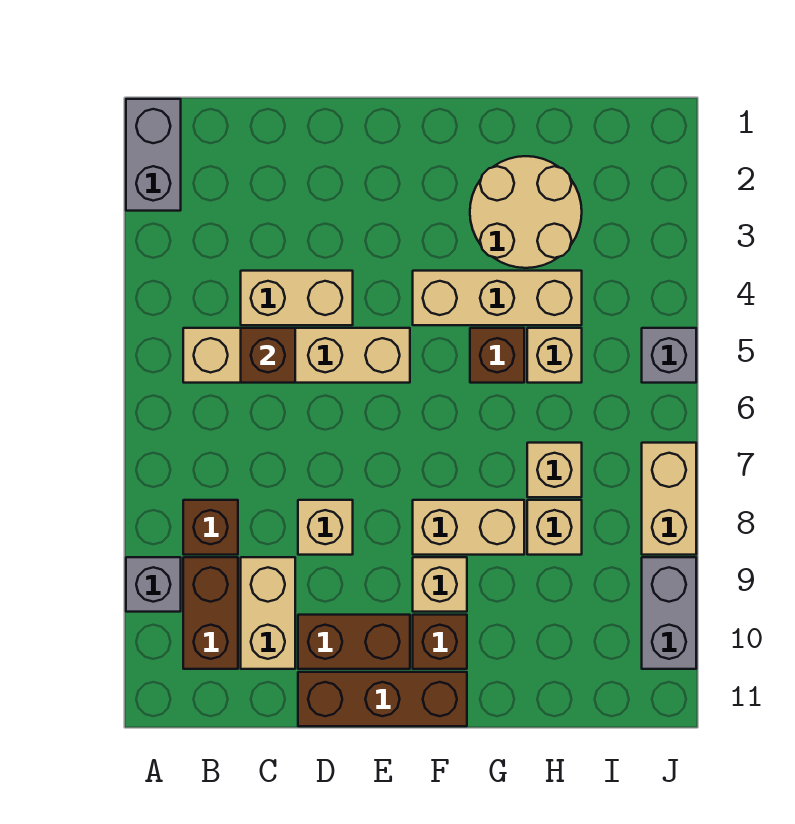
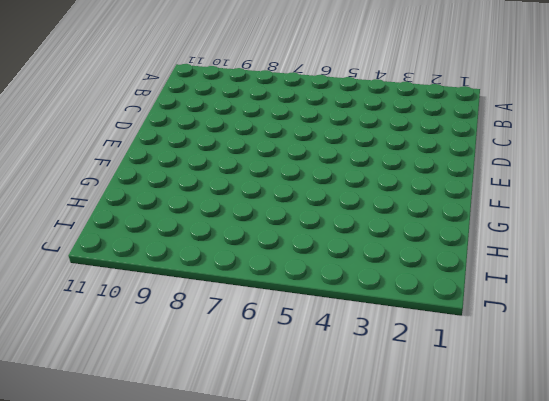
none -> grey 1x2 brick [126,99,181,211]
none -> grey 1x1 brick [126,557,181,612]
none -> tan 1x4 brick [183,328,410,383]

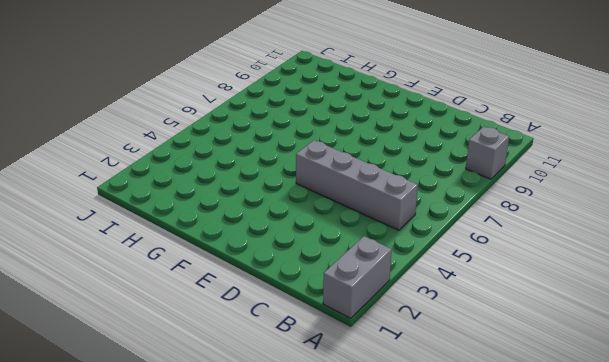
grey 1x4 brick [296,140,418,230] -> tan 1x4 brick [183,328,410,383]
none -> brown 1x1 brick [183,500,238,555]
none -> brown 1x2 brick [183,557,238,669]
none -> tan 1x2 brick [241,271,353,325]

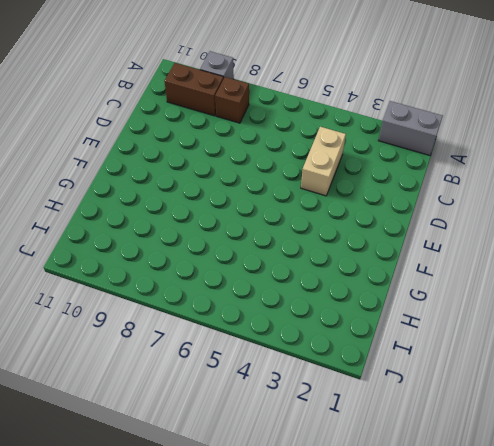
none -> tan 1x4 brick [183,328,410,383]
none -> tan 1x2 brick [241,557,295,669]
none -> tan 1x1 brick [298,500,353,555]

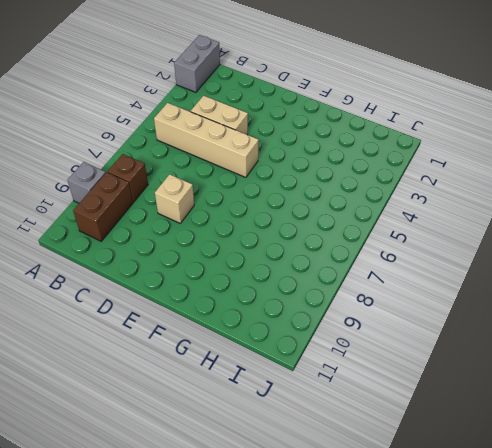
none -> tan 1x2 brick [241,557,295,669]
none -> brown 1x2 brick [298,615,410,669]
none -> brown 1x3 brick [298,672,467,726]

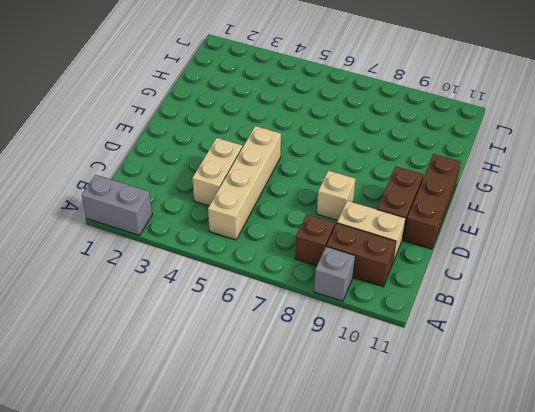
none -> tan 1x3 brick [413,271,582,325]
none -> tan 1x2 brick [413,500,524,555]
none -> tan 1x1 brick [413,557,467,612]

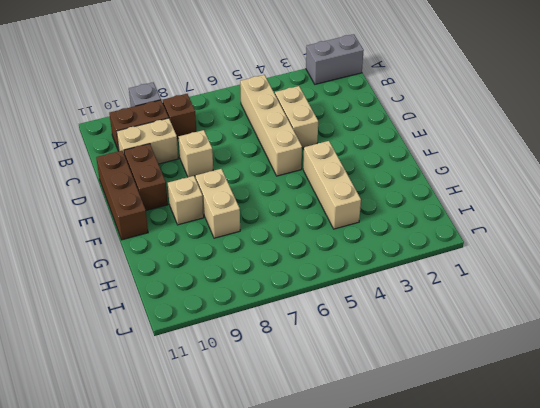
none -> brown 1x1 brick [413,615,467,669]
none -> tan 2x2 round brick [470,156,582,268]
none -> brown 1x1 brick [470,328,524,383]

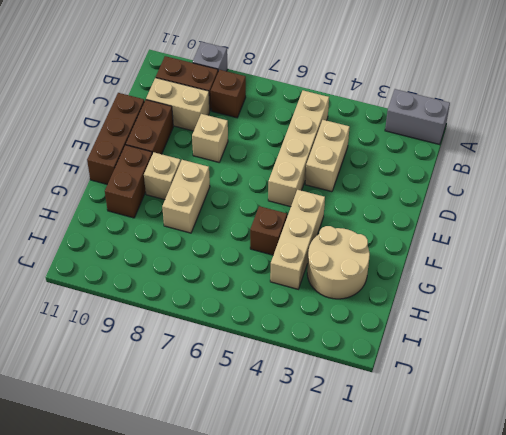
brown 1x2 brick [105,145,152,218] -> brown 1x1 brick [413,615,467,669]
none -> tan 1x1 brick [527,328,582,383]
none -> tan 1x1 brick [527,443,582,497]
none -> tan 1x1 brick [527,500,582,555]

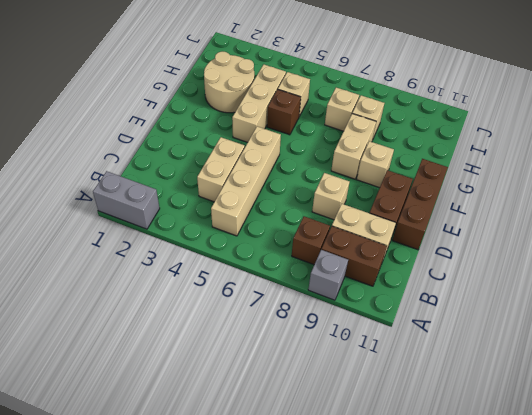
none -> brown 1x1 brick [413,615,467,669]
none -> grey 1x1 brick [642,328,696,383]
none -> tan 1x2 brick [642,443,696,555]

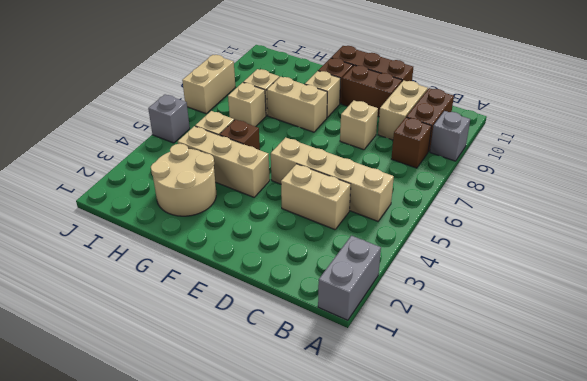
none -> grey 1x2 brick [642,557,696,669]
none -> brown 1x1 brick [241,328,295,383]

